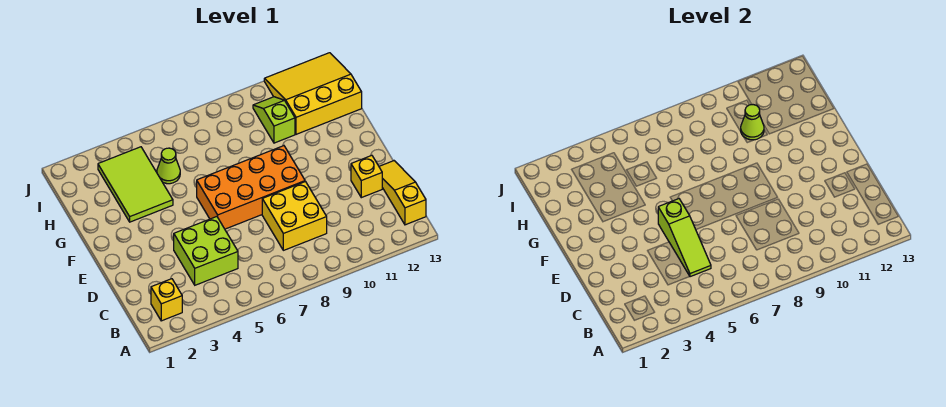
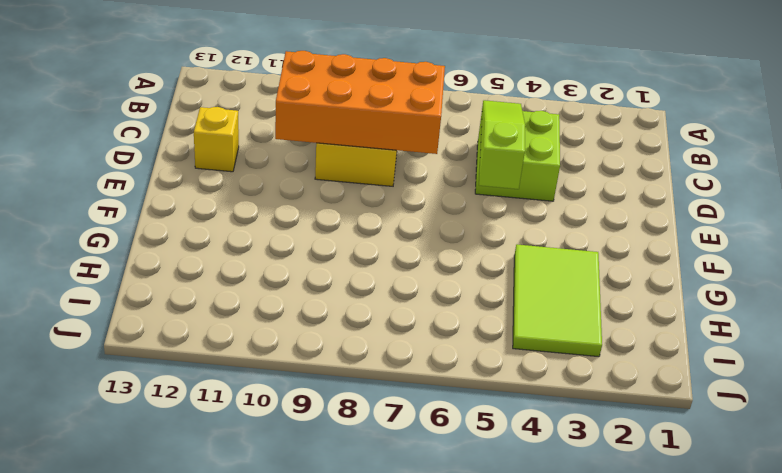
orange 2x4 brick [275,51,445,154] -> orange 2x4 brick moved to [197,146,305,229]
none -> yellow 1x1 brick [151,279,182,321]
none -> yellow 1x3 slope [379,161,426,225]
none -> lime 1x1 cone [157,148,180,184]

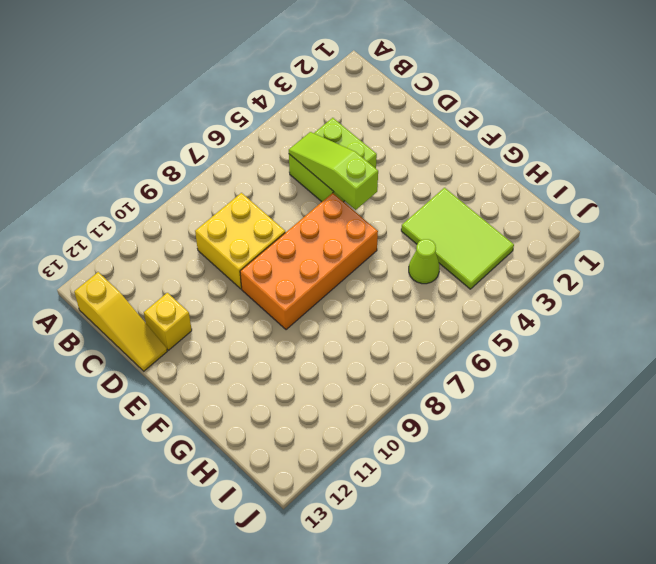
none -> yellow 1x1 brick [151,279,182,321]
none -> lime 1x2 slope [253,97,295,143]
none -> yellow 3x3 slope [264,53,362,134]

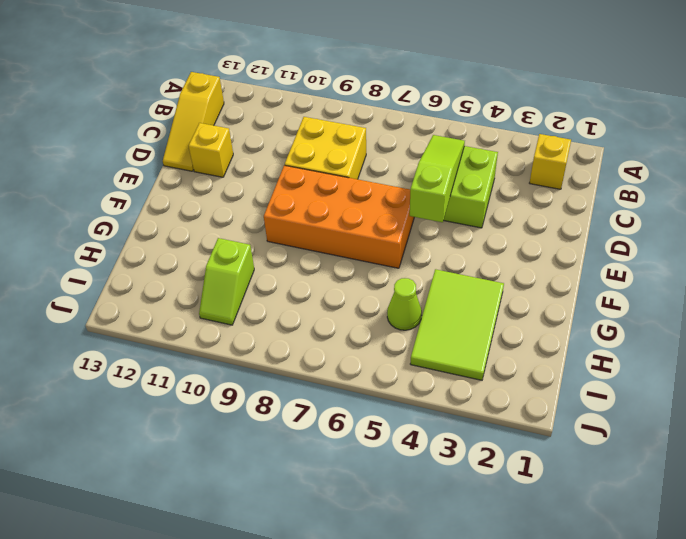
none -> yellow 3x3 slope [264,53,362,134]
none -> lime 1x1 cone [741,105,764,140]

